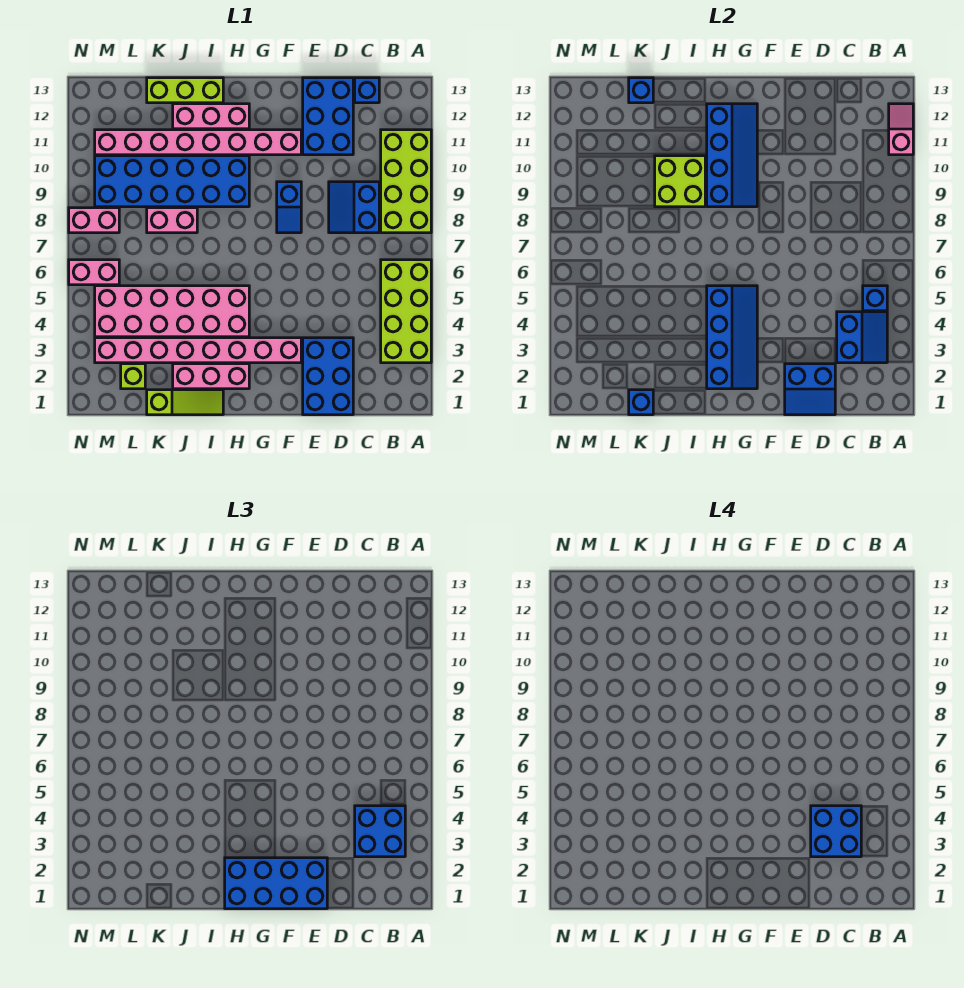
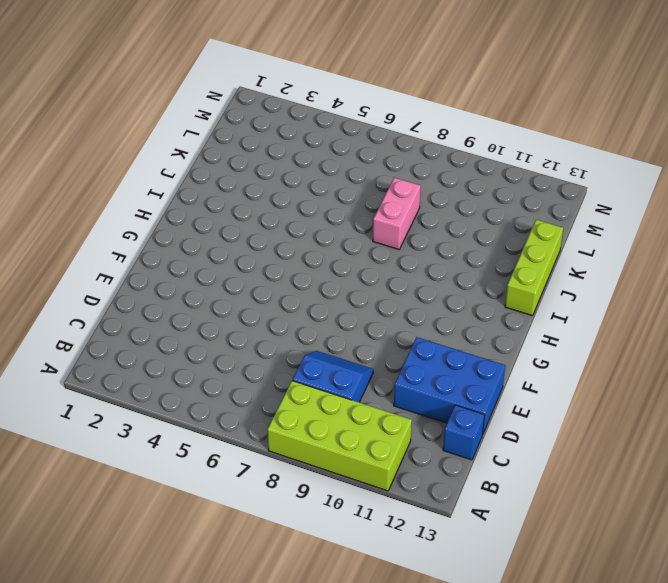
none -> lime 2x4 brick [381,260,431,363]
none -> blue 2x3 brick [303,338,353,415]
none -> pink 1x8 brick [95,338,301,363]
none -> blue 1x2 slope [277,182,301,233]

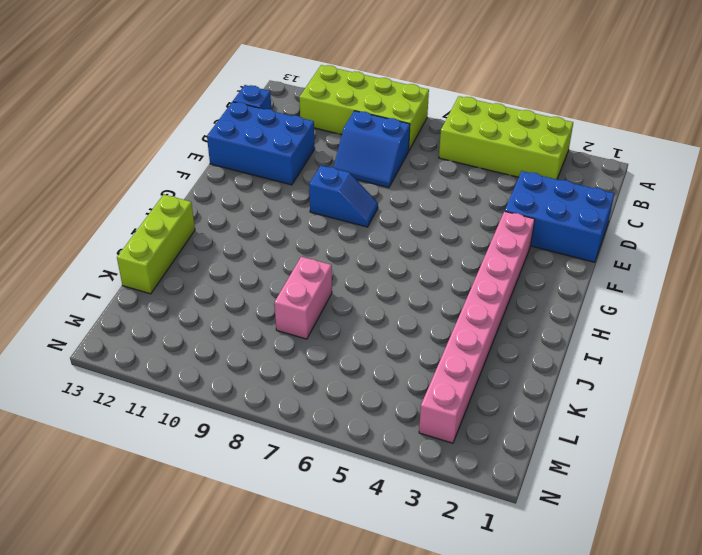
none -> pink 1x8 brick [95,130,301,155]
none -> pink 1x3 brick [173,364,249,389]
none -> pink 2x6 brick [95,286,249,337]
none -> blue 2x6 brick [95,156,249,207]

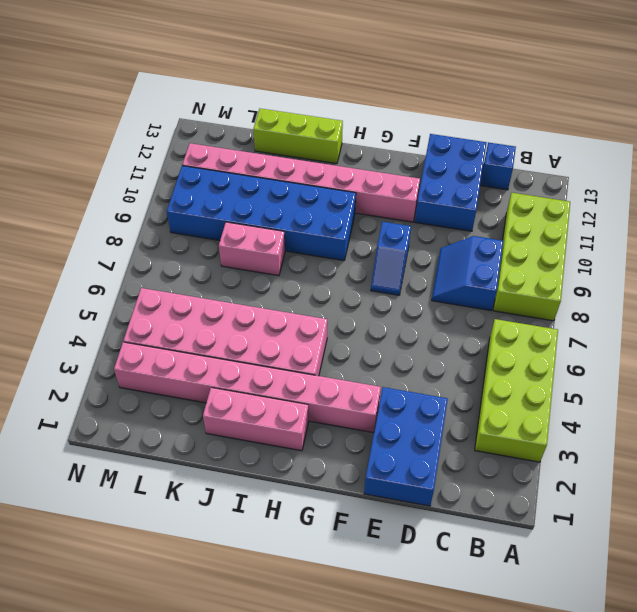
none -> pink 1x3 brick [173,104,249,129]
none -> lime 1x3 slope [147,390,223,415]
none -> lime 1x1 brick [121,364,145,389]
none -> pink 1x2 brick [69,260,119,285]

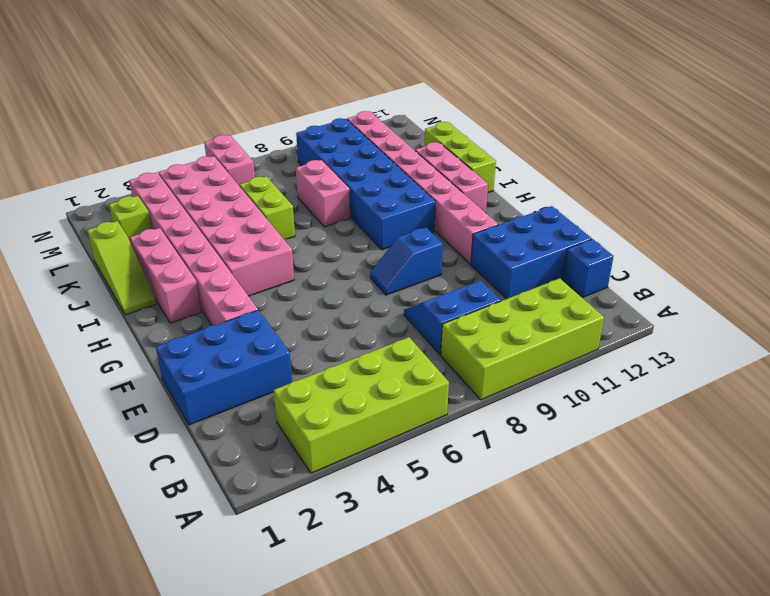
lime 1x2 brick [240,176,295,239] -> none
none -> pink 1x2 brick [69,208,119,233]
none -> pink 1x2 slope [889,104,913,155]
none -> blue 2x2 slope [837,312,887,363]
none -> blue 1x1 brick [863,286,887,311]

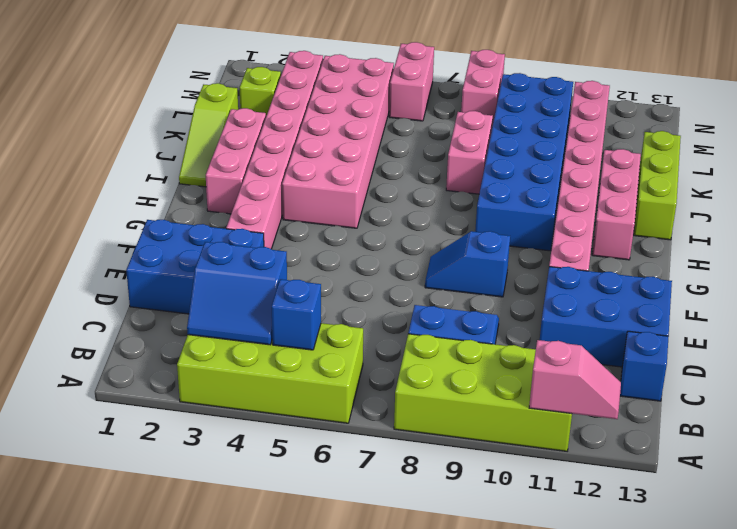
none -> blue 2x2 slope [785,364,835,415]
none -> blue 2x4 slope [707,286,757,389]
none -> blue 2x4 slope [707,104,757,207]
none -> lime 2x2 brick [655,156,705,207]

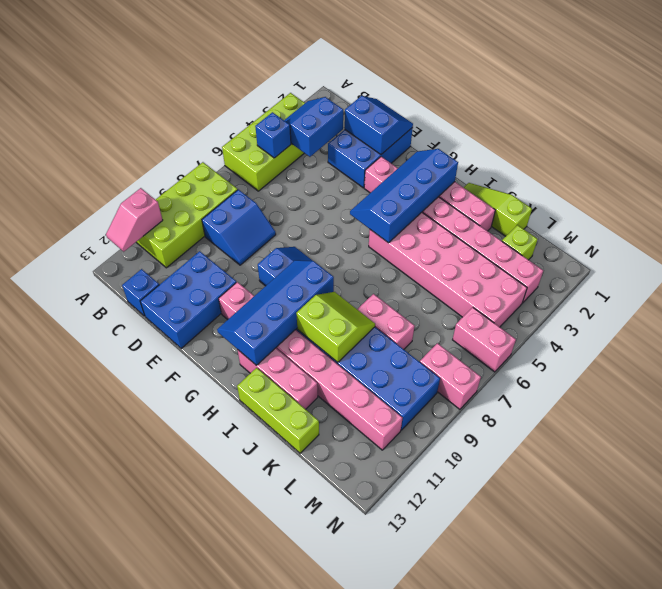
lime 2x2 slope [296,292,375,362] -> lime 2x2 brick [655,156,705,207]
none -> blue 1x1 brick [629,390,653,415]
none -> blue 1x1 brick [629,78,653,103]
none -> blue 2x2 brick [355,806,405,857]
none -> blue 2x4 brick [225,858,327,909]

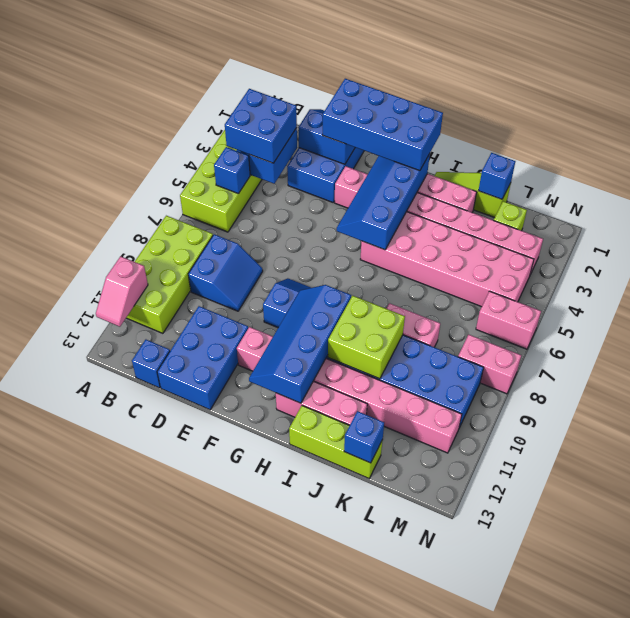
none -> blue 2x2 brick [811,806,861,857]

